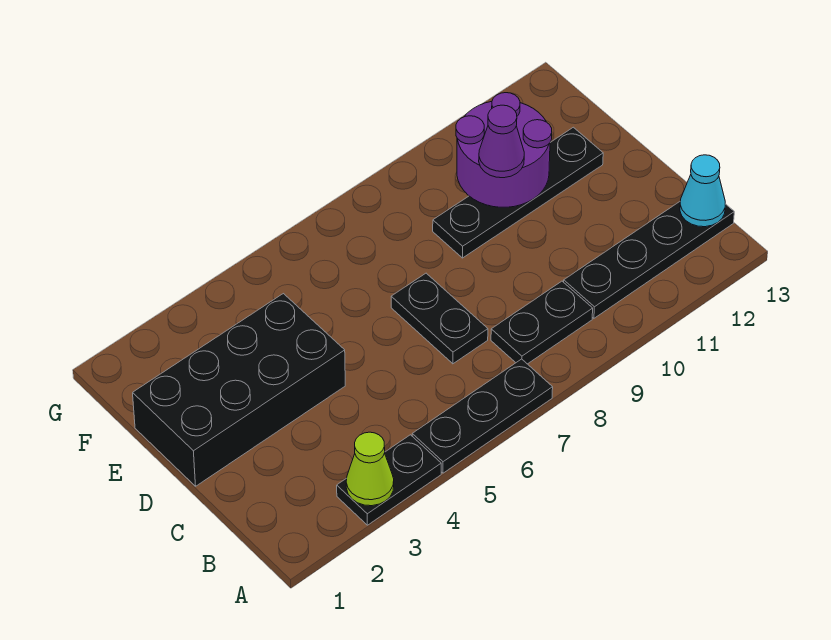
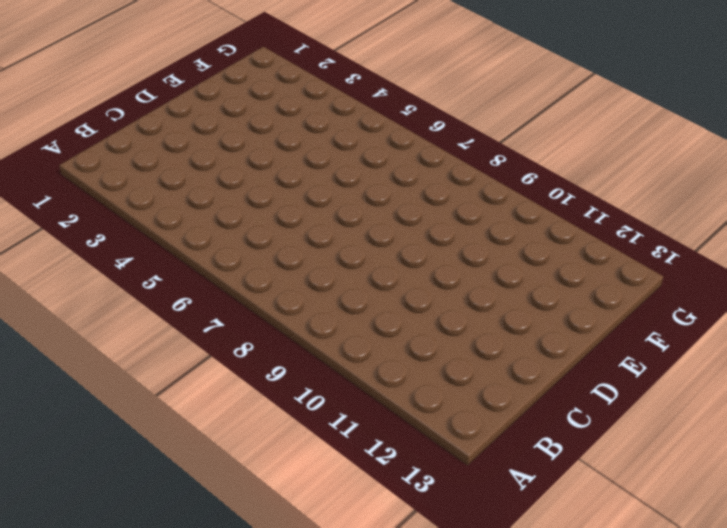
none -> black 1x2 plate [337,435,441,525]
none -> black 1x3 plate [412,359,553,473]

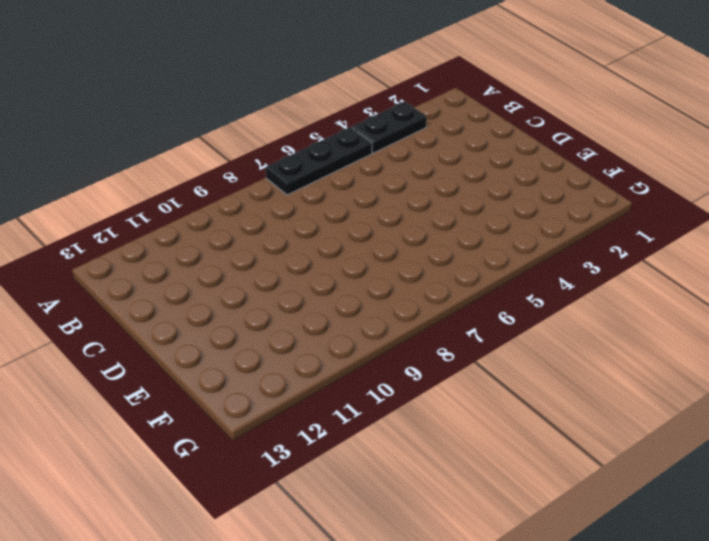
none -> black 1x2 plate [491,281,593,364]
none -> black 1x4 plate [564,202,734,318]

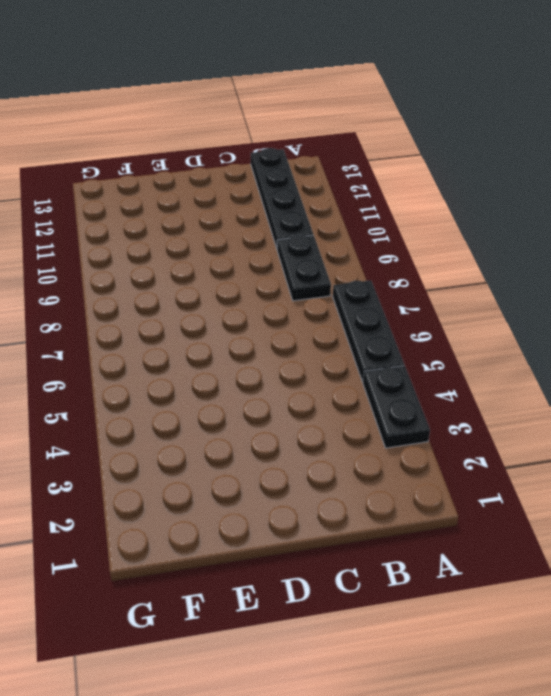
none -> black 1x2 plate [391,273,488,364]
none -> black 2x4 brick [133,294,345,486]

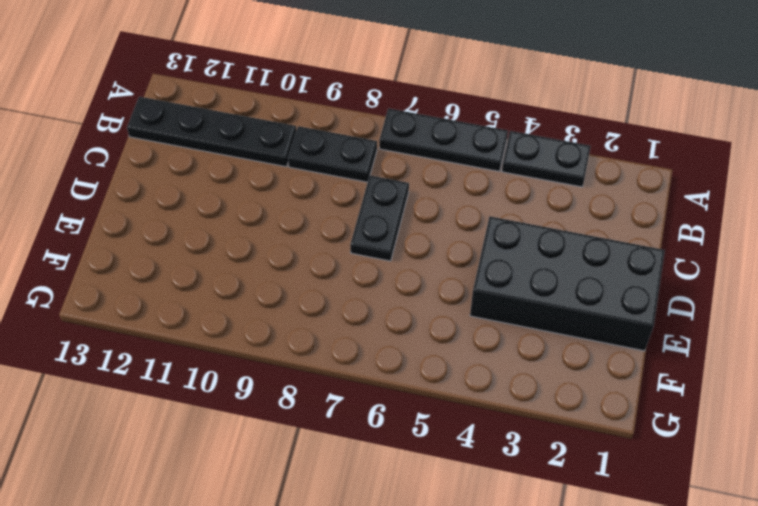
none -> black 1x4 plate [433,127,603,258]
none -> lime 1x1 cone [346,432,394,506]

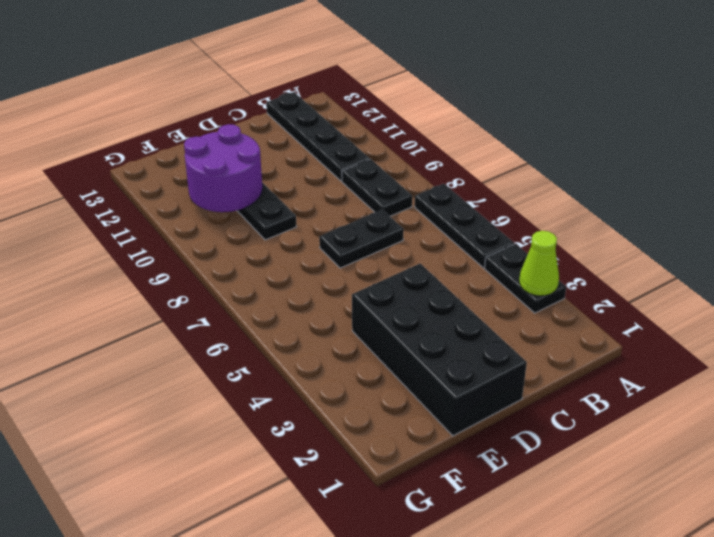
none -> cyan 1x1 cone [680,155,725,227]
none -> purple 1x1 cone [479,105,524,178]

